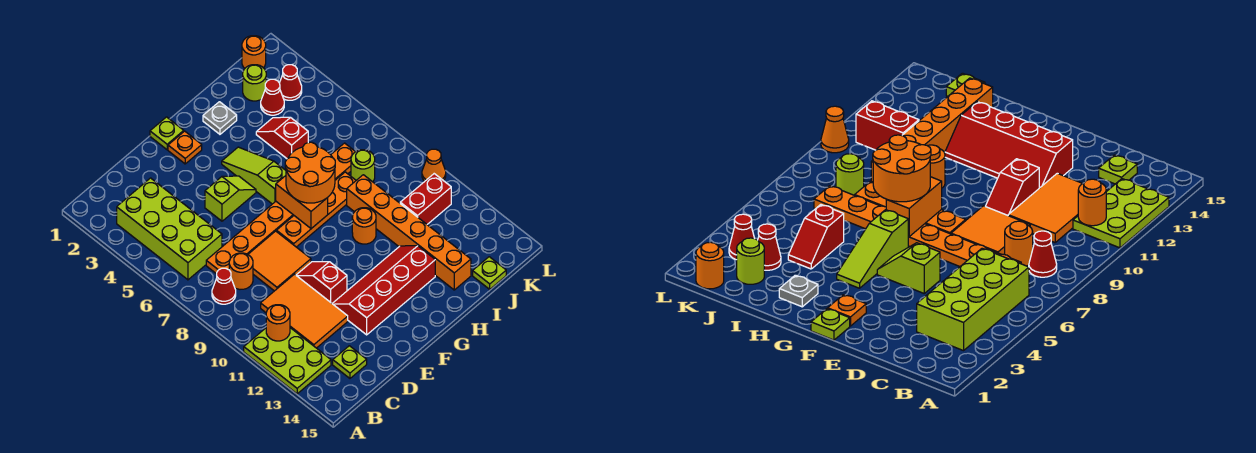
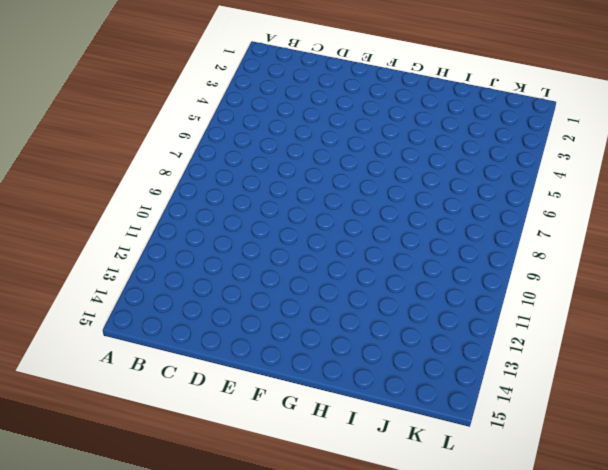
none -> lime 2x3 plate [244,328,331,394]
none -> lime 2x4 brick [117,178,222,280]
none -> red 1x1 cone [212,268,236,304]
none -> orange 1x8 plate [206,143,355,274]

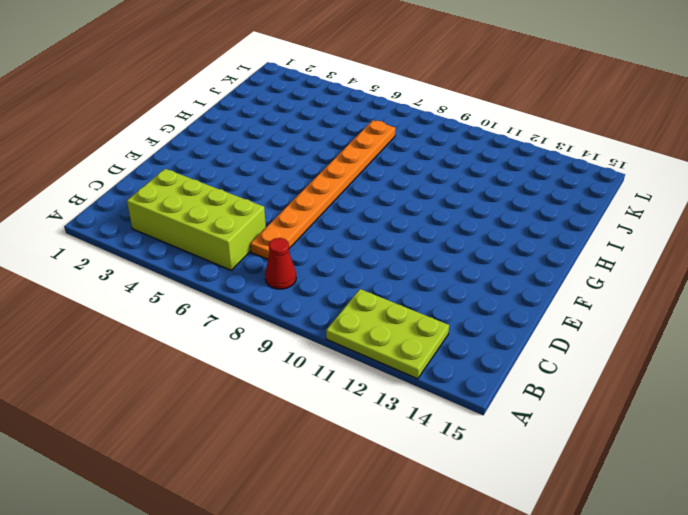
none -> orange 1x1 round brick [229,253,253,289]
none -> orange 2x3 tile [261,274,348,348]
none -> lime 1x1 plate [333,346,367,378]
none -> orange 2x2 tile [248,231,311,291]

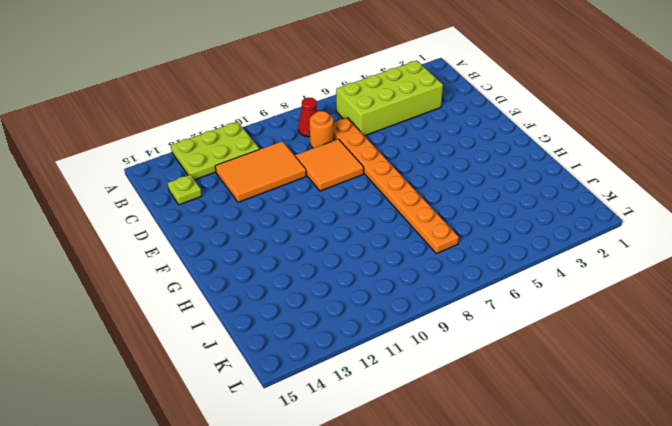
none -> lime 1x2 slope [205,176,256,221]
none -> red 1x2 slope [296,262,347,303]
none -> red 2x4 slope [332,246,435,335]
none -> lime 1x1 plate [150,117,184,150]

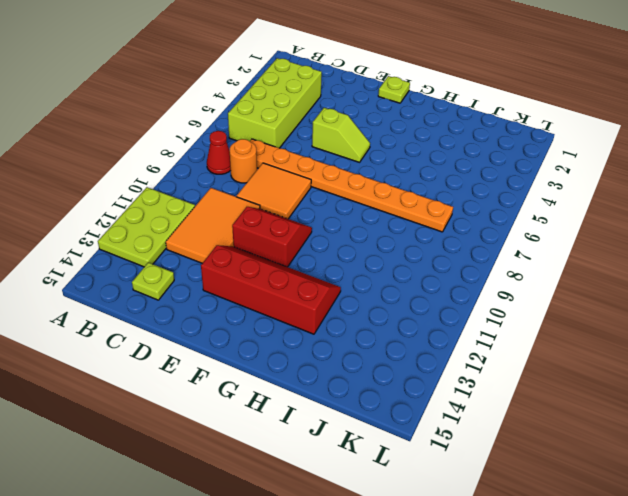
red 2x2 slope [232,207,312,267] -> red 1x2 slope [296,262,347,303]
none -> orange 1x1 plate [168,131,202,164]
none -> orange 1x4 plate [277,172,356,247]
none -> lime 1x3 slope [222,147,286,204]
none -> grey 1x1 plate [203,102,237,134]

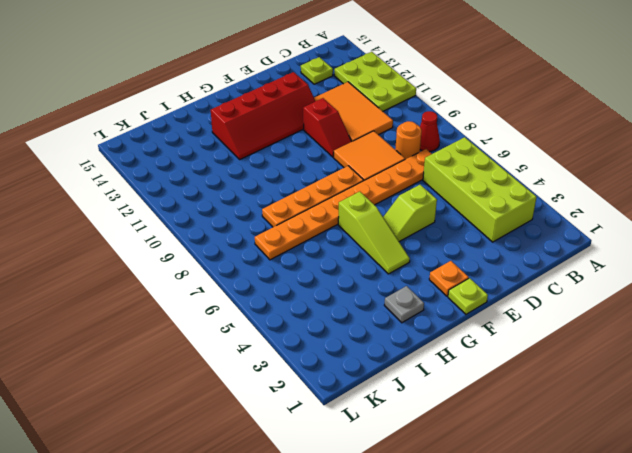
none -> orange 1x1 round brick [352,208,376,244]
none -> red 1x2 slope [256,117,308,159]
none -> orange 1x6 brick [347,175,471,290]
none -> lime 1x1 round brick [243,65,266,101]

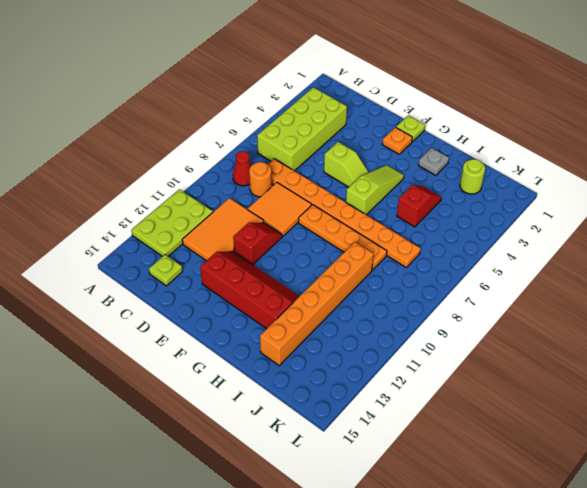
none -> orange 1x1 round brick [352,208,376,244]
none -> red 1x1 cone [261,79,284,115]
none -> lime 1x1 round brick [351,150,375,182]
none -> red 1x2 brick [400,174,451,224]

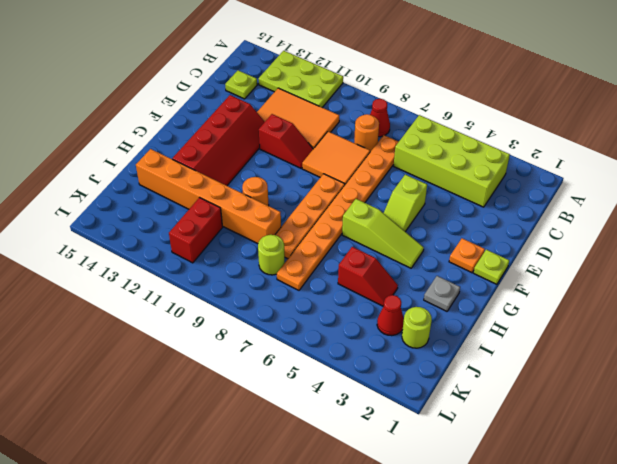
none -> lime 1x1 plate [473,257,506,289]
none -> orange 1x1 round brick [242,36,266,68]
none -> red 1x1 cone [280,65,302,100]
none -> orange 1x1 cone [422,149,446,181]

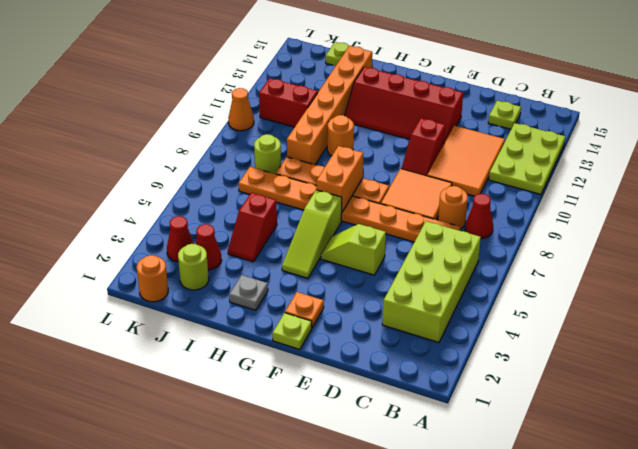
none -> orange 1x1 round brick [266,305,290,341]
none -> orange 2x2 round brick [285,142,335,203]

